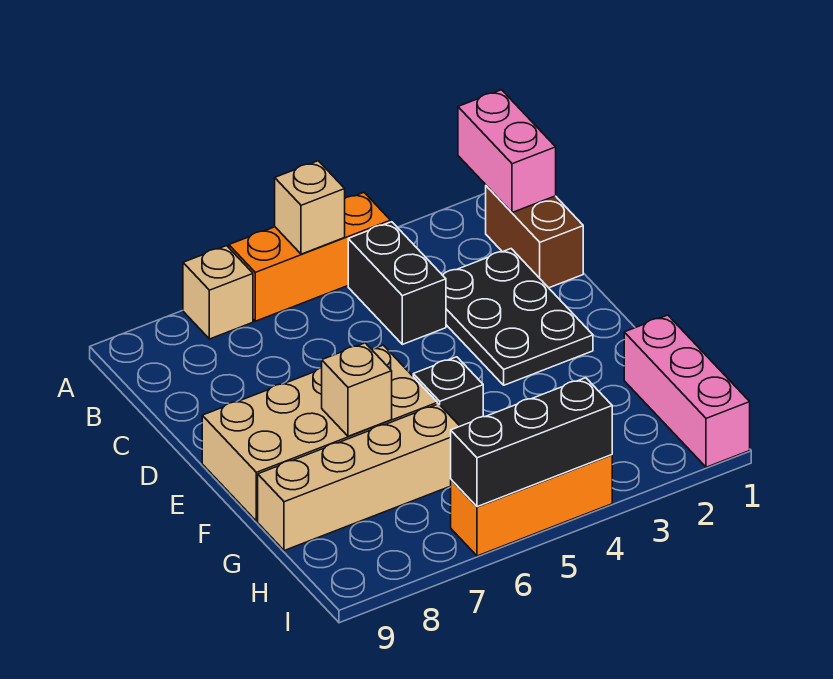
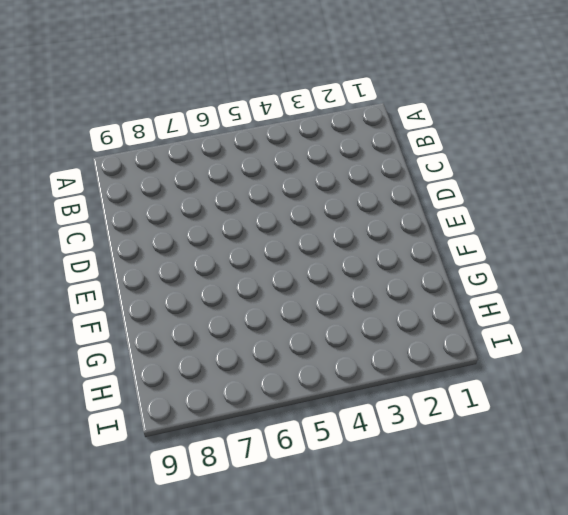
none -> orange 1x3 brick [229,193,391,321]
none -> tan 1x1 brick [183,246,253,339]
none -> brown 1x2 brick [486,186,583,288]

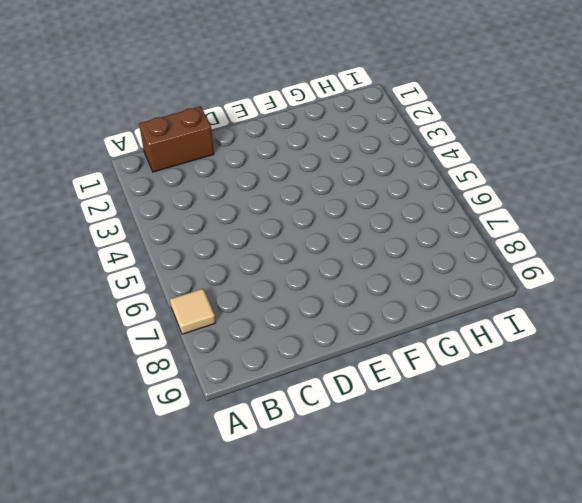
tan 1x1 tile [170,289,216,334] -> tan 1x1 brick [183,246,253,339]
none -> orange 1x3 brick [229,193,391,321]
none -> black 1x2 brick [348,222,446,344]
none -> black 2x3 plate [443,249,593,385]

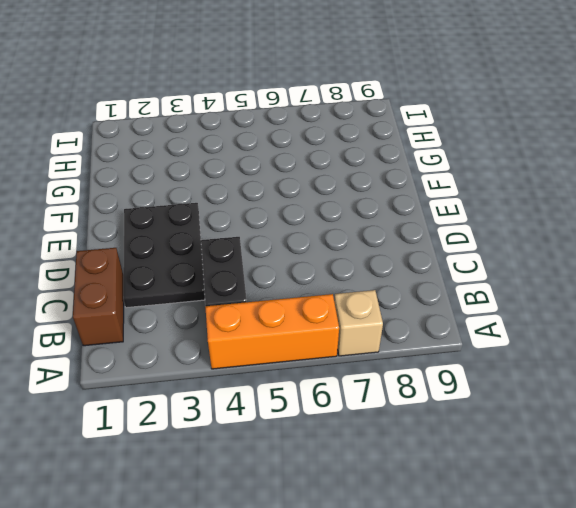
none -> tan 2x4 brick [202,345,437,521]
none -> black 1x1 brick [413,357,483,426]
none -> pink 1x3 brick [624,315,750,467]

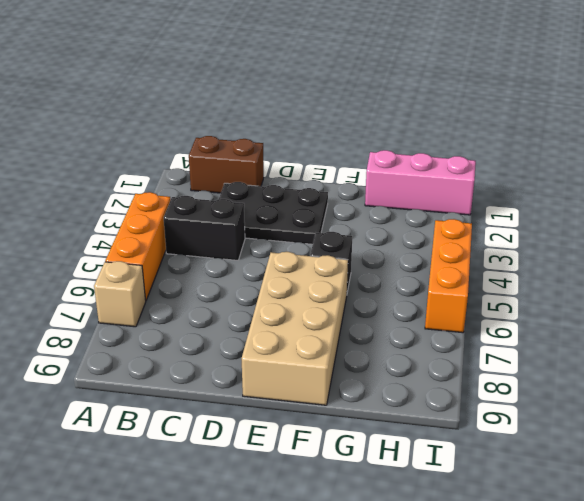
none -> tan 1x4 brick [258,404,460,551]
none -> pink 1x2 brick [458,90,556,213]
none -> tan 1x1 brick [275,161,345,254]

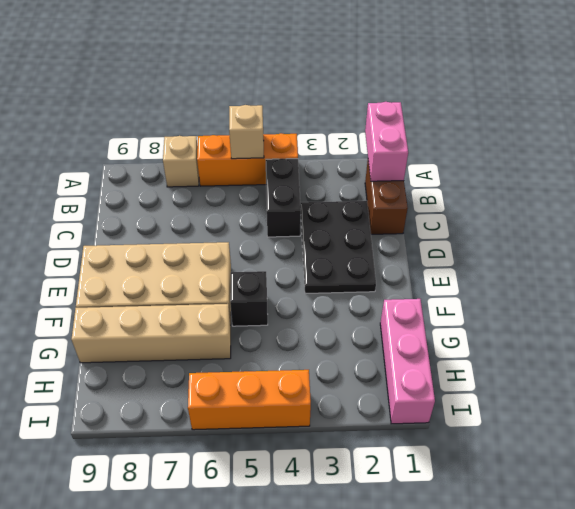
none -> tan 1x1 brick [322,343,392,436]
none -> black 1x3 brick [451,378,612,507]

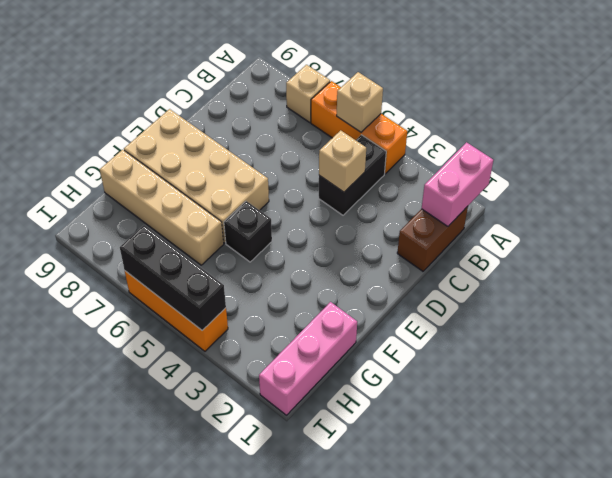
tan 1x1 brick [319,130,366,192] -> tan 1x1 brick moved to [322,343,392,436]
none -> black 2x3 plate [443,249,593,385]

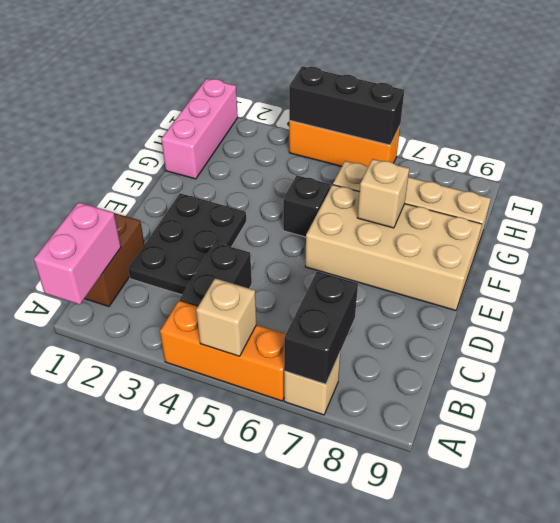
black 1x2 brick [284,271,358,384] -> none

